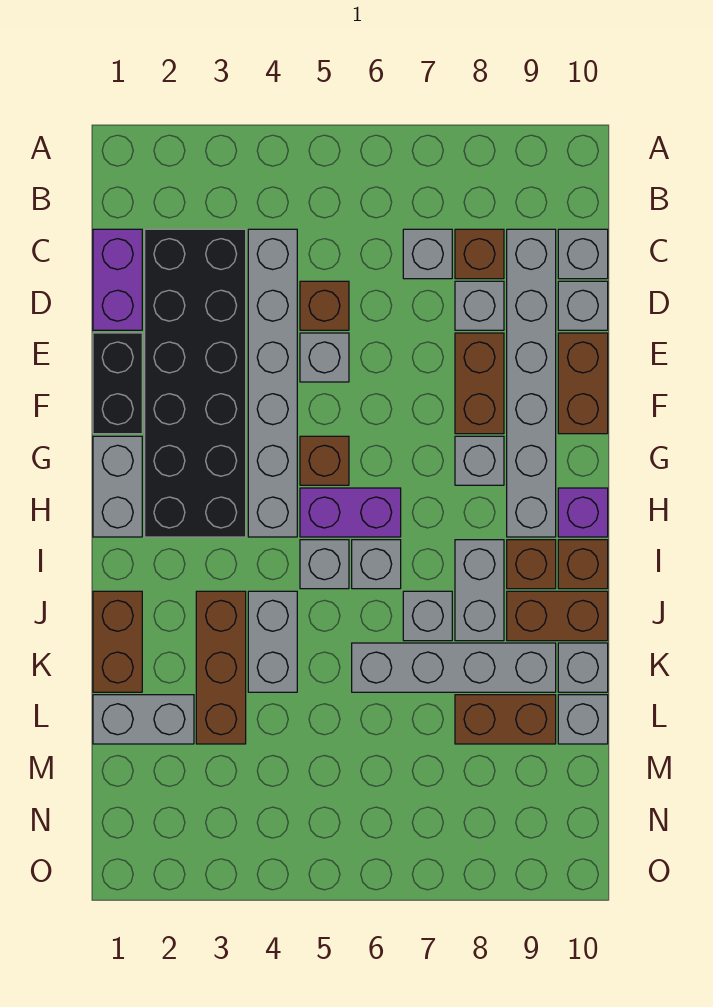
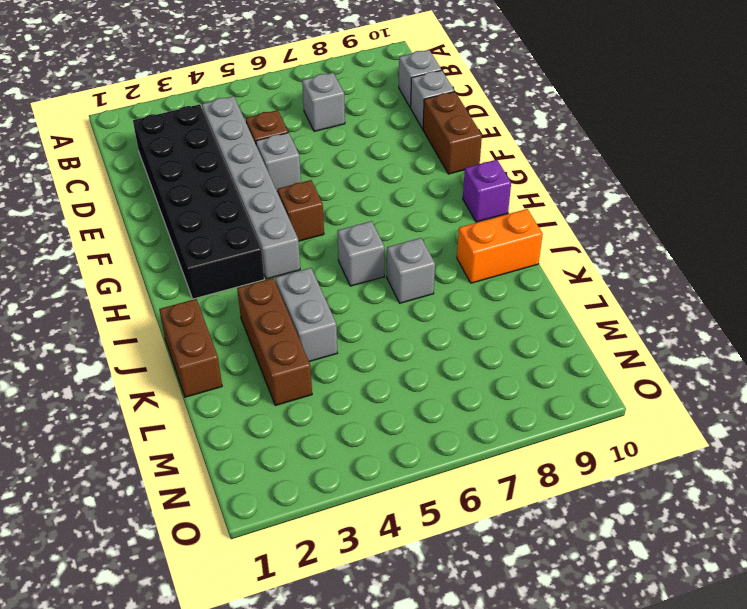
orange 1x2 brick [457,209,543,283] -> brown 1x2 brick [507,591,608,641]
none -> purple 1x2 brick [93,229,142,330]
none -> brown 1x1 brick [455,229,504,279]
none -> grey 1x6 brick [507,229,556,537]
none -> grey 1x1 brick [455,281,504,330]

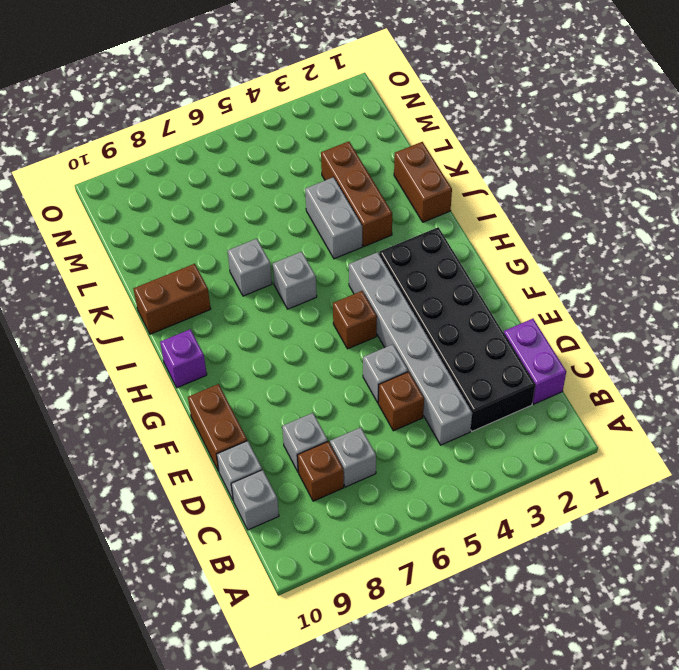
none -> grey 1x6 brick [507,229,556,537]
none -> black 1x2 brick [93,333,142,434]
none -> brown 1x2 brick [455,333,504,434]
none -> grey 1x2 brick [93,436,142,537]

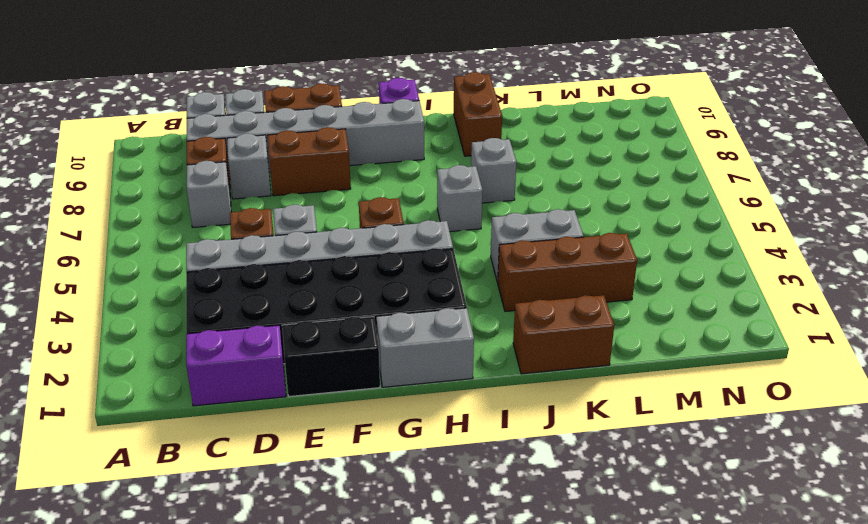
none -> grey 1x1 brick [455,436,504,485]
none -> purple 1x2 brick [300,488,401,537]
none -> grey 1x1 brick [300,540,349,589]
none -> grey 1x2 brick [455,540,504,641]

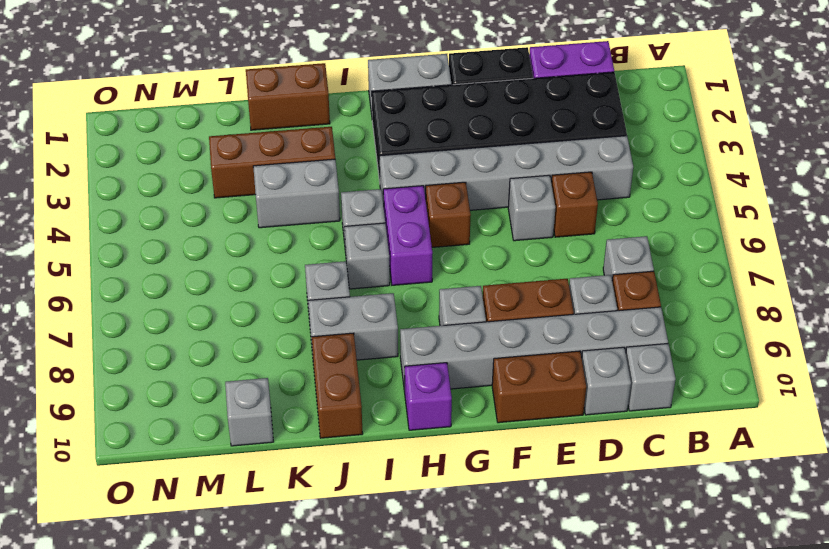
none -> brown 1x1 brick [507,540,556,589]
none -> brown 1x1 brick [558,540,608,589]
none -> grey 1x4 brick [352,643,556,692]
none -> grey 1x1 brick [558,643,608,692]

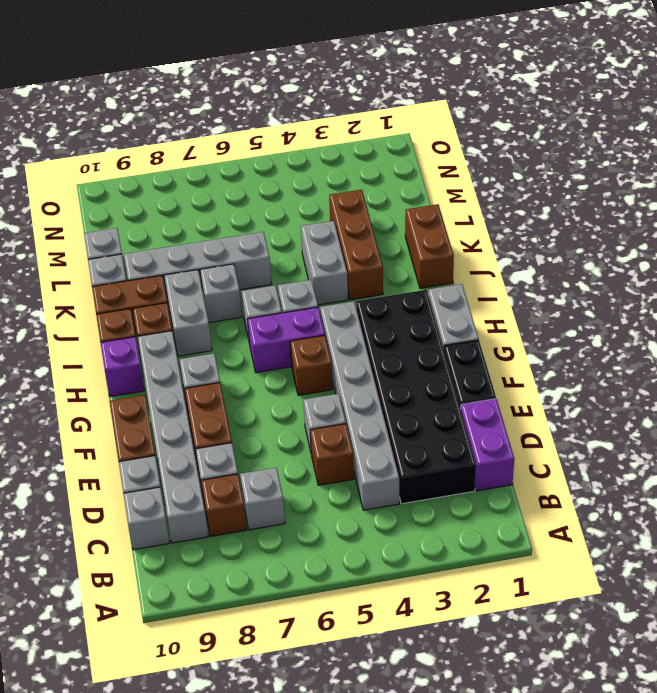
none -> grey 1x2 brick [93,695,194,744]
none -> brown 1x2 brick [455,695,556,744]

